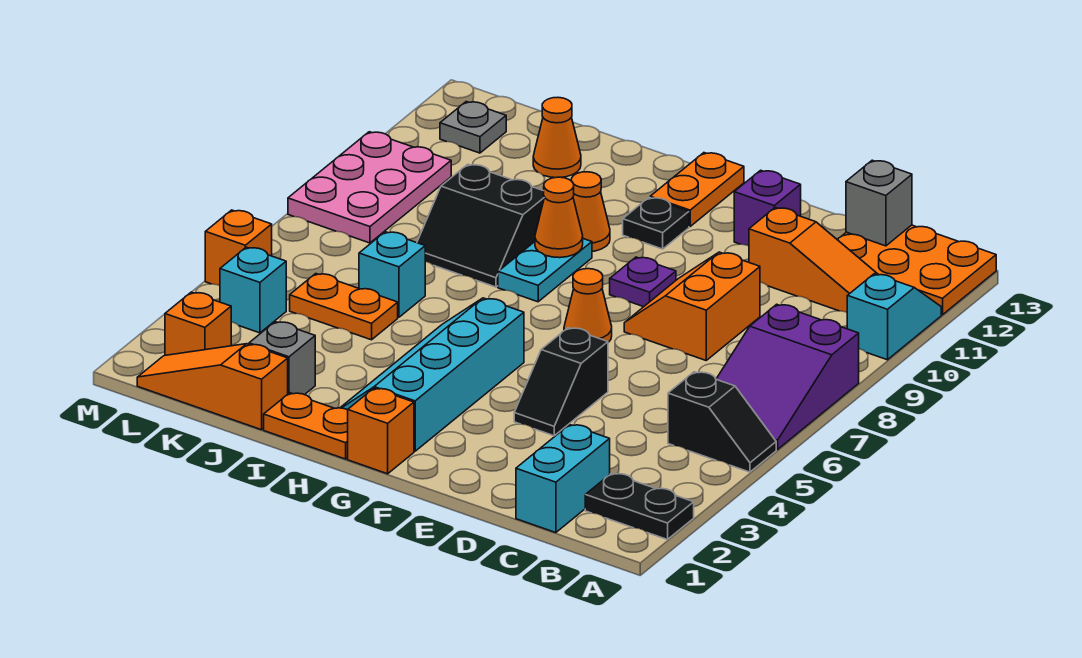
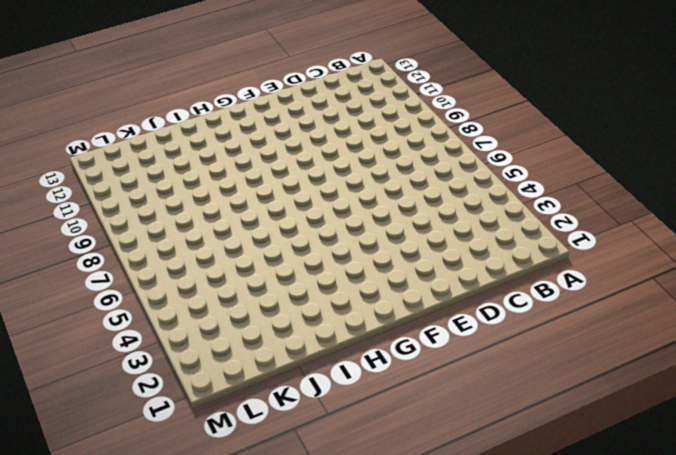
none -> black 1x2 plate [585,473,694,540]
none -> black 1x2 slope [668,372,776,472]
none -> purple 2x3 slope [716,304,859,450]
none -> cyan 1x2 slope [847,274,941,360]

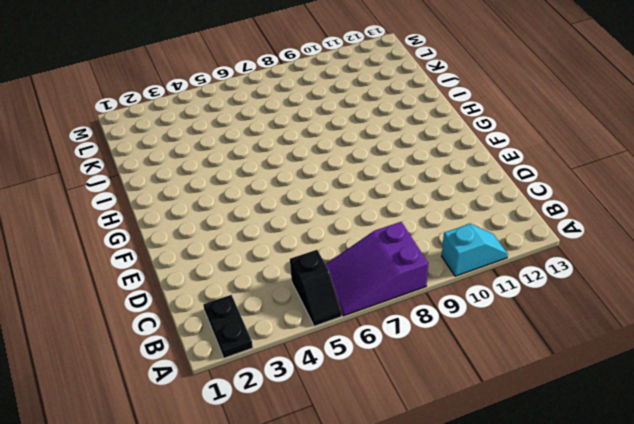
none -> orange 2x3 plate [838,225,996,315]
none -> orange 1x3 slope [749,208,878,312]
none -> cyan 1x2 brick [516,425,610,533]
none -> orange 2x2 slope [624,252,760,360]

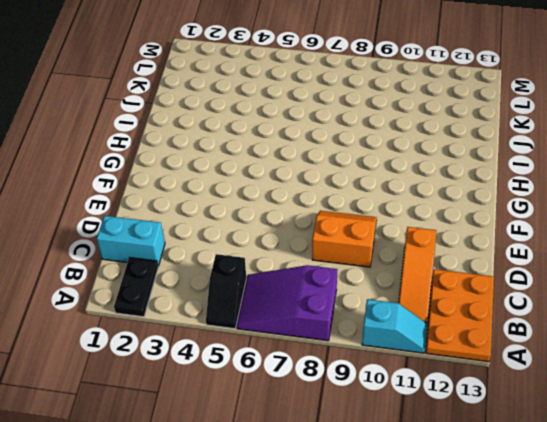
none -> black 1x2 slope [514,328,608,436]
none -> purple 1x1 brick [734,170,801,246]
none -> orange 1x1 cone [564,269,612,342]
none -> purple 1x1 plate [610,257,676,307]

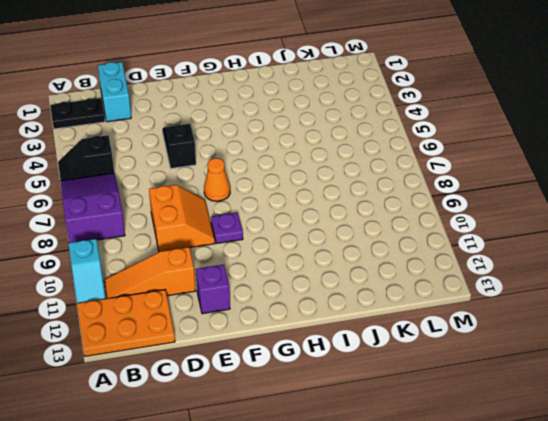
none -> orange 1x1 brick [348,388,414,474]
none -> cyan 2x4 slope [340,298,524,451]
none -> black 1x1 plate [623,198,689,249]
none -> orange 1x2 plate [650,153,744,226]

